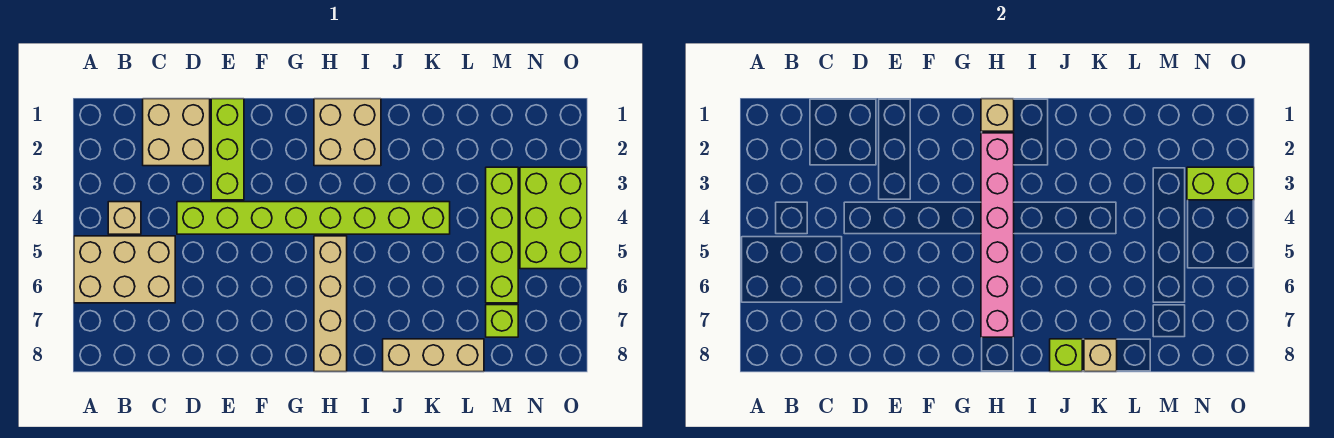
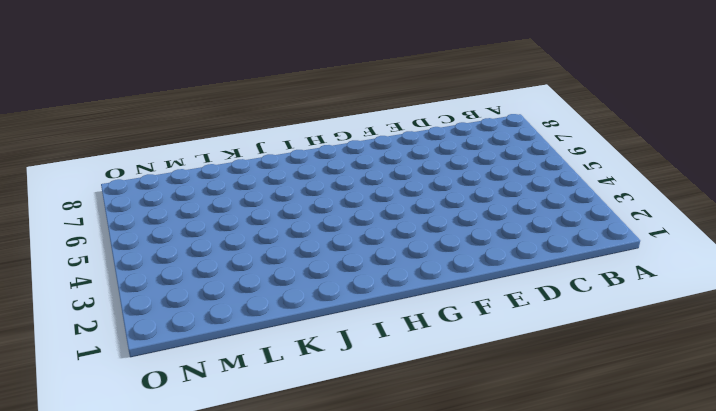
none -> tan 2x3 brick [74,236,175,303]
none -> tan 1x1 brick [108,202,141,234]
none -> tan 2x2 brick [143,99,210,166]

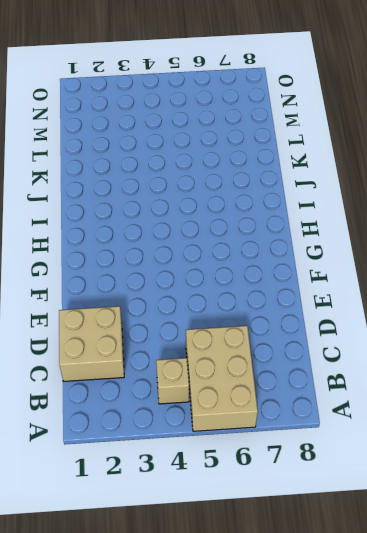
none -> lime 1x8 brick [177,202,450,234]
none -> lime 1x3 brick [211,99,244,200]
none -> tan 2x2 brick [314,99,381,166]

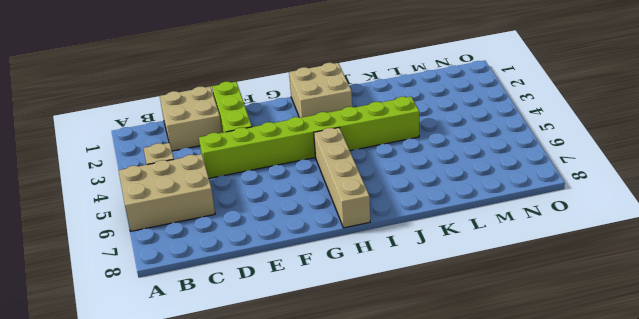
none -> tan 1x3 brick [383,339,484,372]
none -> lime 1x4 brick [486,167,518,303]
none -> lime 1x1 brick [486,305,518,337]

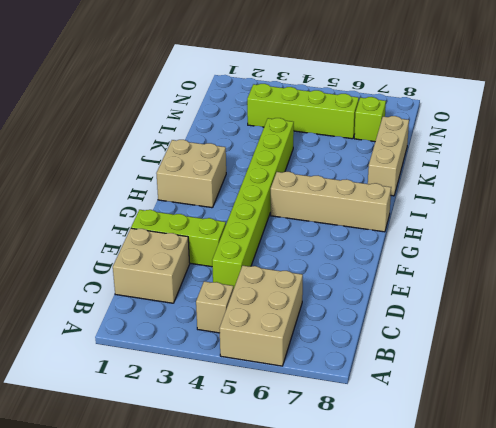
none -> lime 2x3 brick [520,167,587,269]
none -> tan 1x1 brick [981,99,1014,131]
none -> pink 1x6 brick [981,133,1014,337]

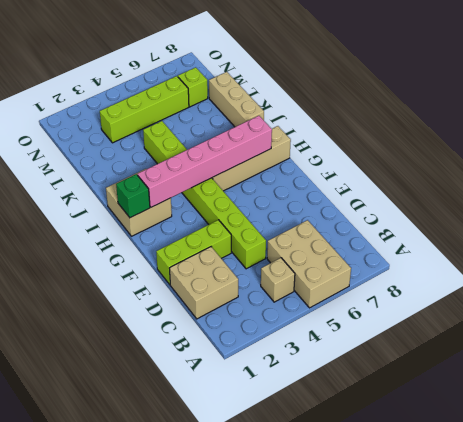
green 1x1 brick [116,174,150,218] -> tan 1x1 brick [981,99,1014,131]
none -> lime 2x3 brick [520,167,587,269]
none -> lime 1x1 brick [1050,339,1082,372]
none -> tan 1x1 brick [1084,339,1117,372]

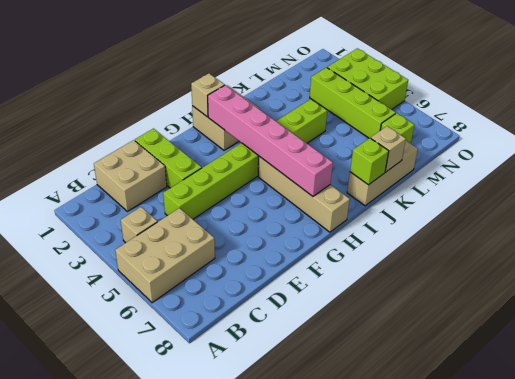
none -> lime 1x2 brick [1187,167,1254,200]

